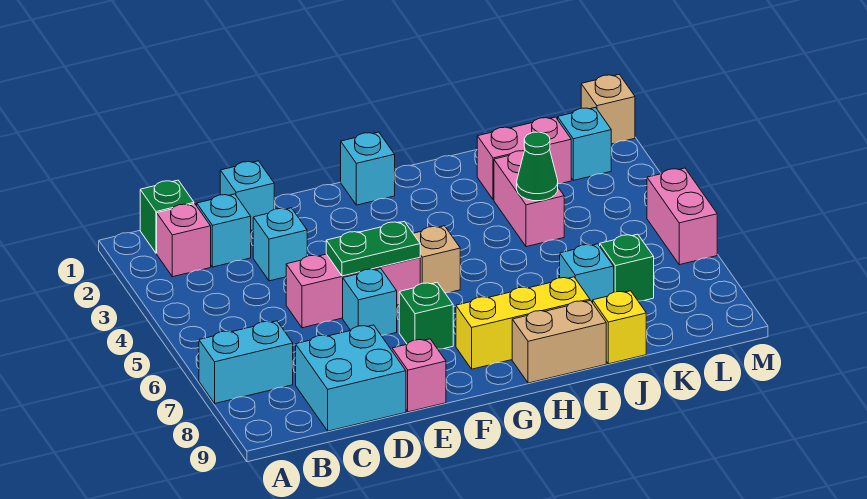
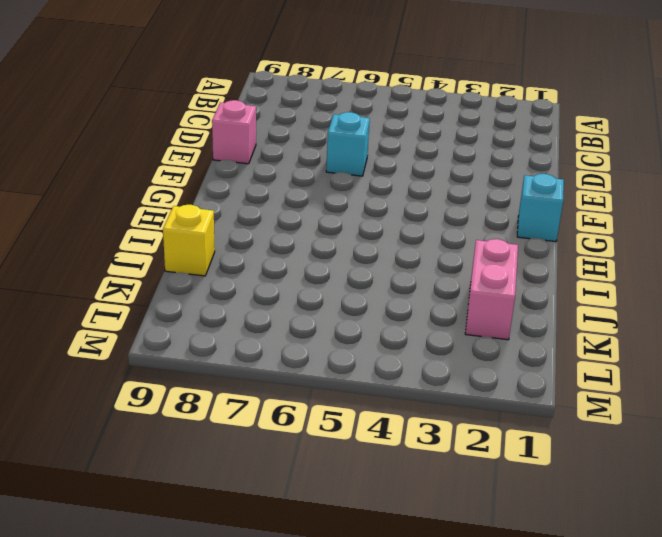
none -> cyan 1x2 brick [199,321,293,403]
none -> green 1x1 brick [140,180,194,253]
none -> pink 1x1 brick [157,204,211,277]

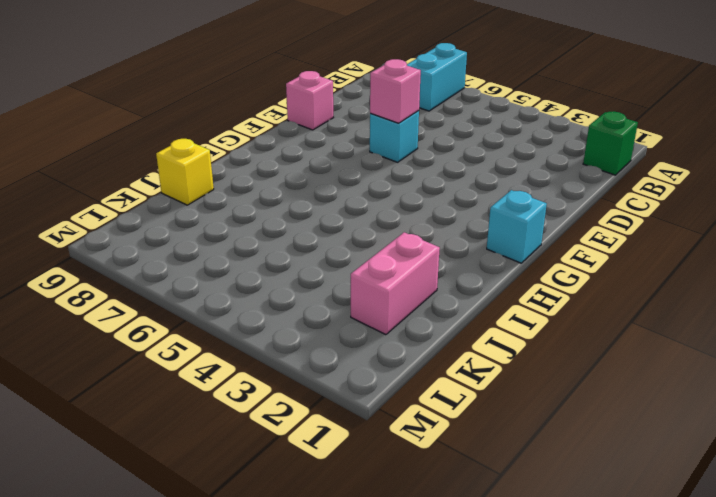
pink 1x1 brick [370,59,421,123] -> pink 1x1 brick moved to [157,204,211,277]
none -> cyan 1x1 brick [197,194,251,267]
none -> cyan 2x2 brick [296,325,406,431]
none -> cyan 1x1 brick [220,161,274,230]

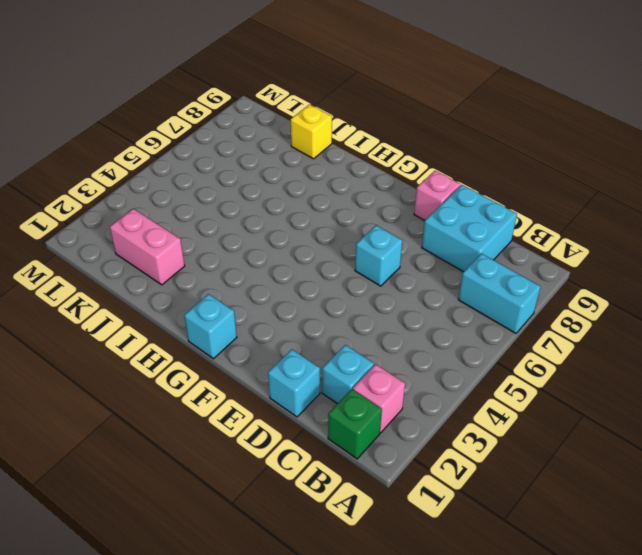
none -> cyan 1x1 brick [253,208,307,281]
none -> pink 1x3 brick [286,254,420,328]
none -> green 1x1 brick [399,282,453,349]

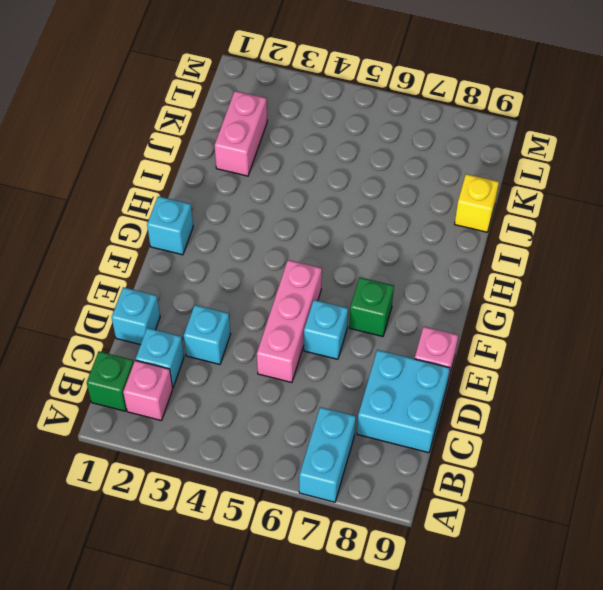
none -> tan 1x1 brick [413,226,460,293]
none -> yellow 1x3 brick [456,277,590,369]
none -> tan 1x2 brick [512,300,606,383]

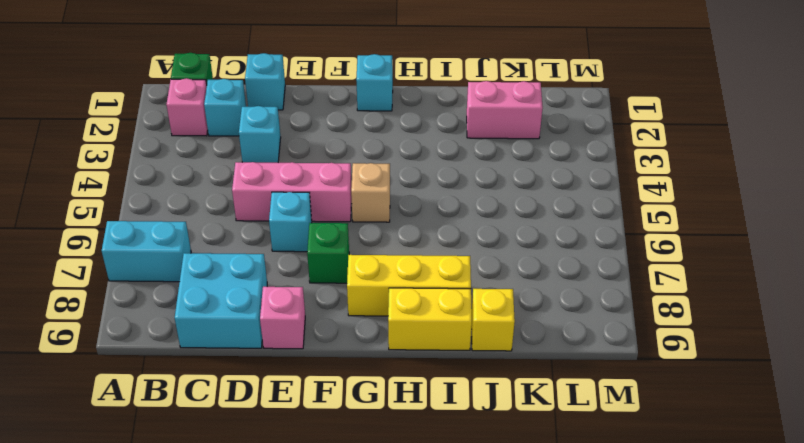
yellow 1x2 brick [388,288,472,350] -> tan 1x2 brick [512,300,606,383]
none -> pink 1x2 brick [494,151,564,247]
none -> cyan 1x1 brick [560,244,614,303]
none -> green 1x1 brick [600,234,654,301]

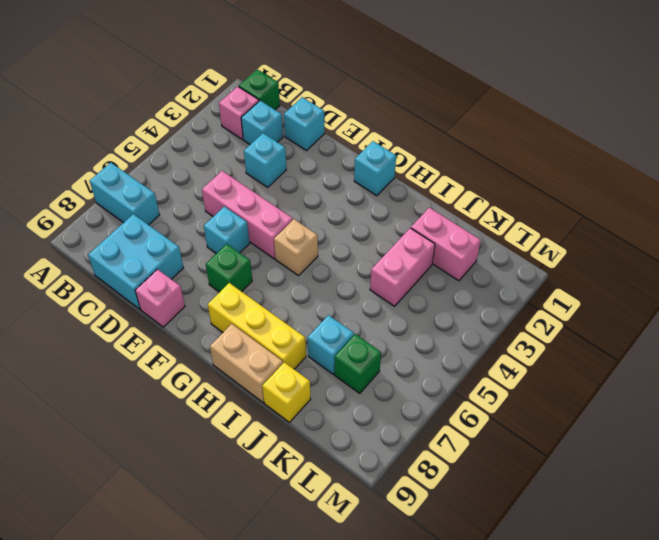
none -> cyan 1x1 brick [558,107,611,180]
none -> tan 1x1 brick [581,75,635,144]
none -> pink 1x2 brick [647,168,717,265]

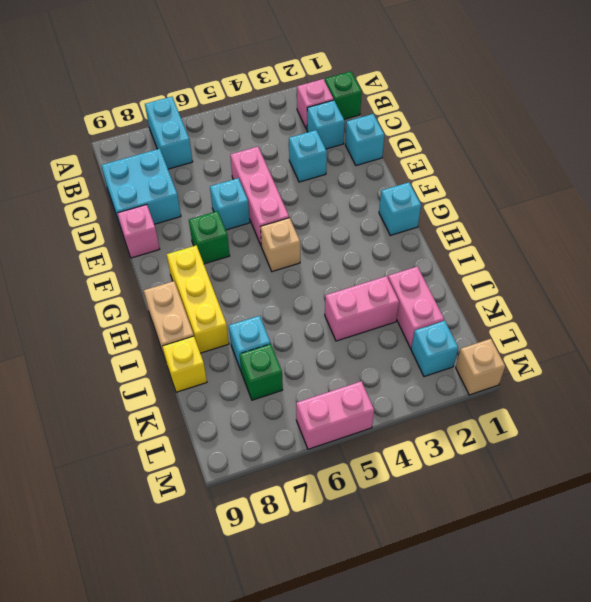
none -> green 1x2 plate [326,221,420,276]
none -> green 1x1 cone [517,132,558,201]

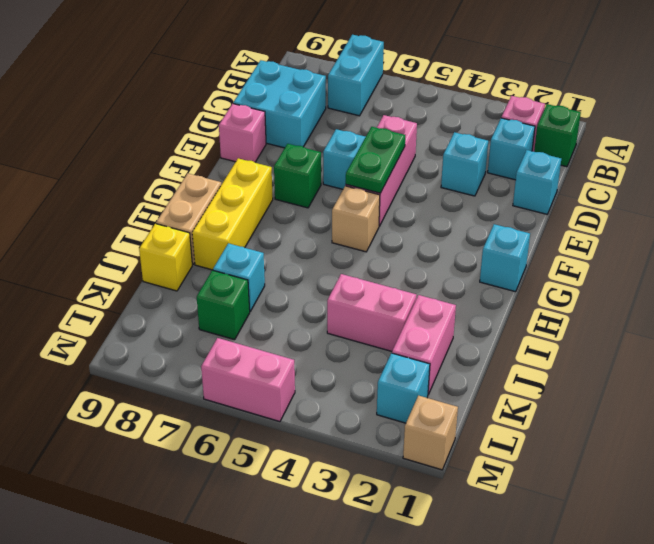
none -> green 1x1 cone [517,132,558,201]

